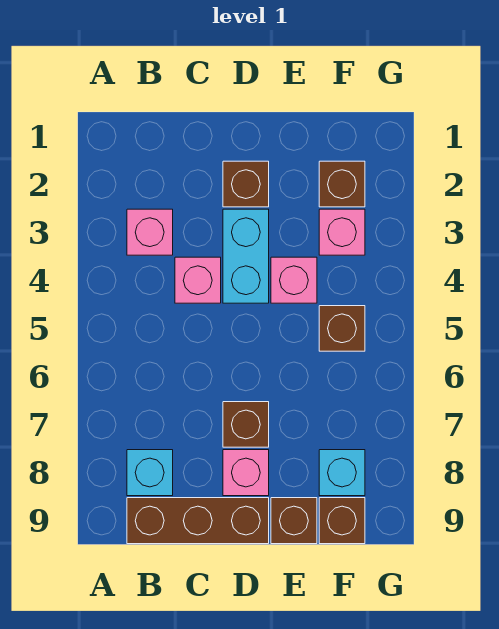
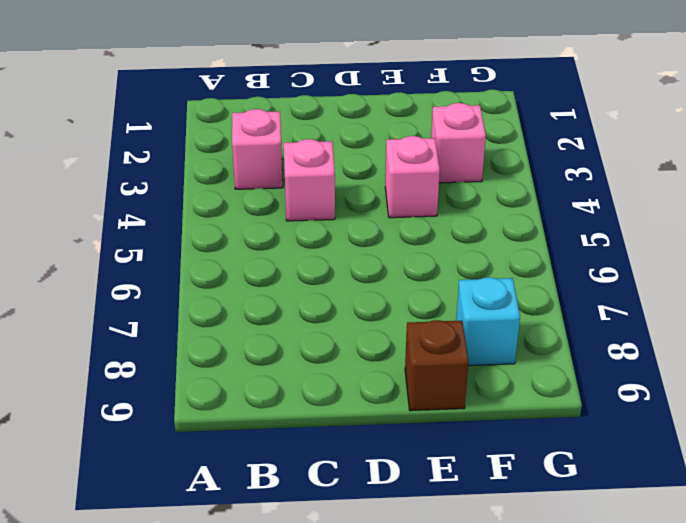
none -> cyan 1x1 brick [127,450,173,496]
none -> brown 1x3 brick [127,498,269,544]
none -> brown 1x1 brick [223,161,269,207]

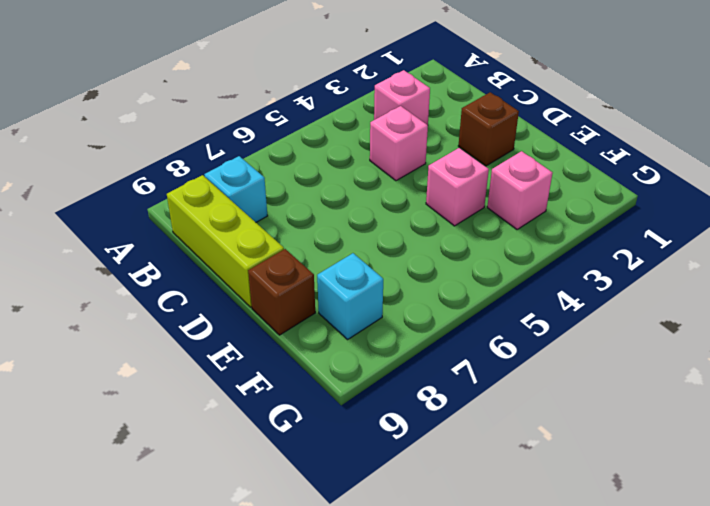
lime 1x3 brick [167,175,284,307] -> brown 1x3 brick [127,498,269,544]
none -> cyan 1x2 brick [223,209,269,303]
none -> brown 1x1 brick [223,402,269,447]
none -> pink 1x1 brick [223,450,269,496]

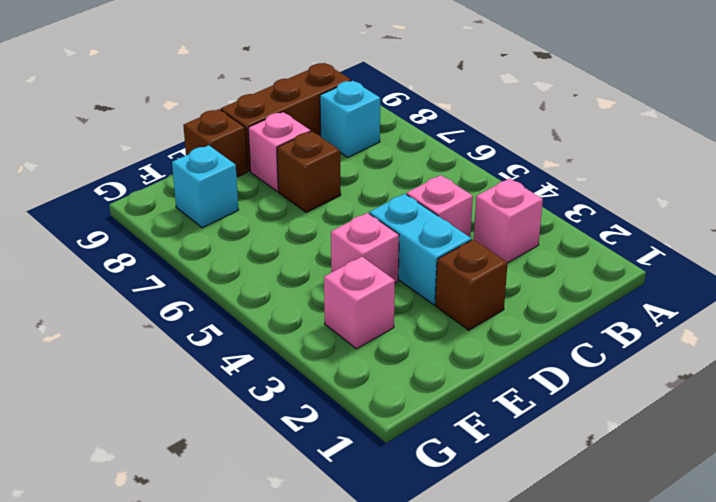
none -> brown 1x1 brick [319,161,365,207]
none -> brown 1x1 brick [319,306,365,351]
none -> brown 1x1 brick [319,498,365,544]

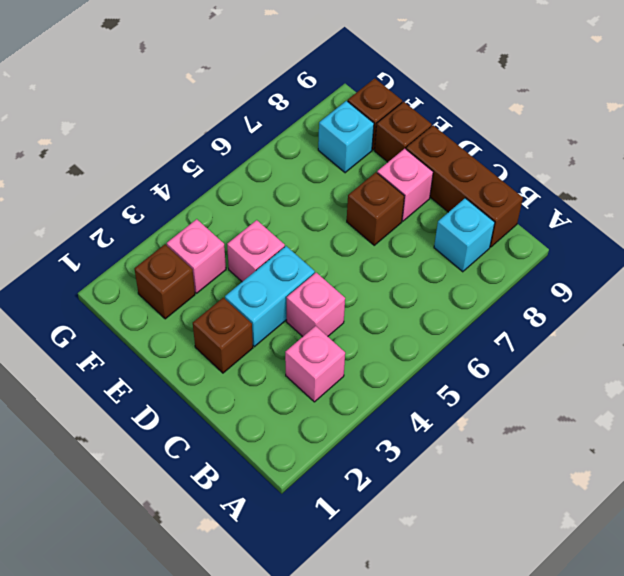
none -> brown 1x1 brick [319,306,365,351]

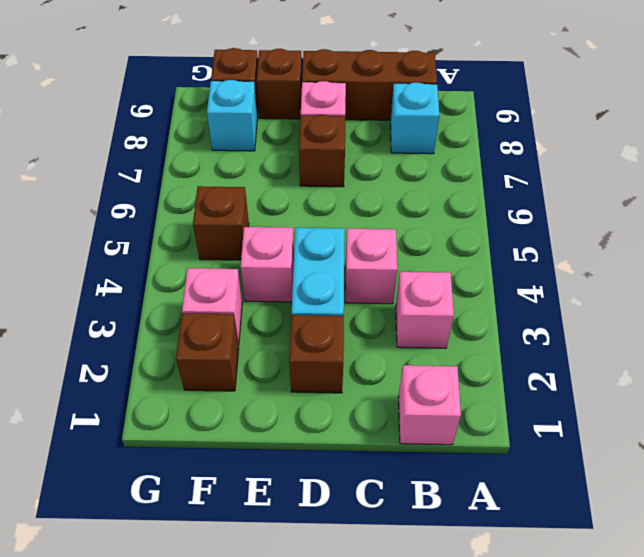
pink 1x1 brick [398,365,461,445] -> none

